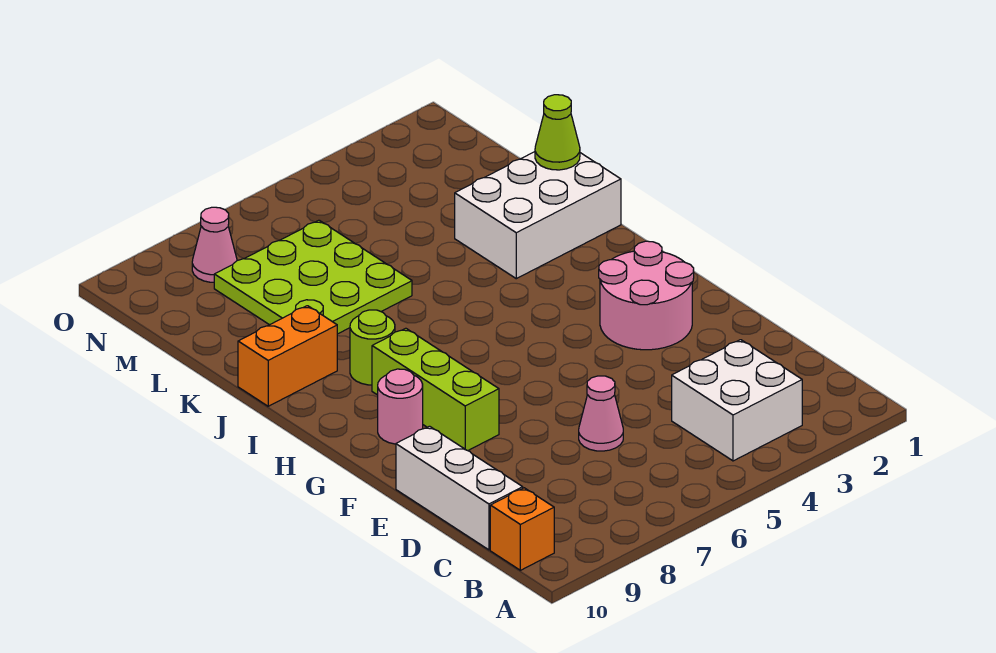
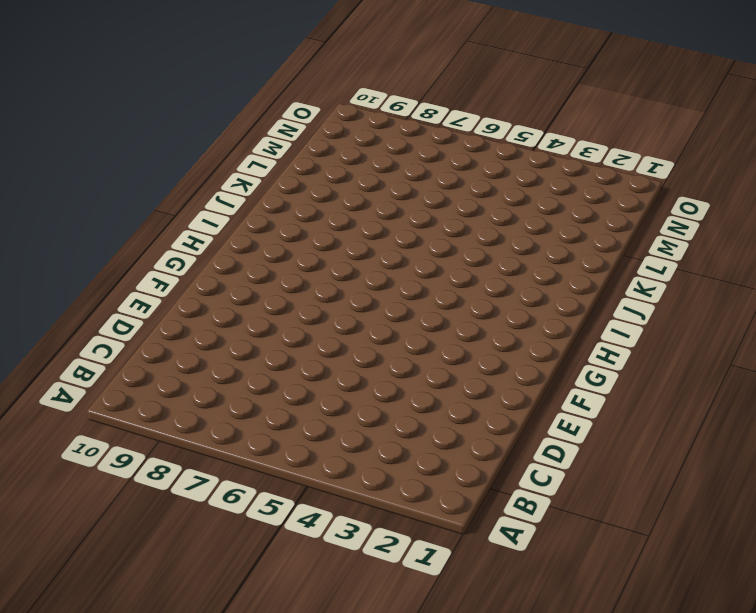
none -> white 2x2 brick [672,340,802,461]
none -> orange 1x1 brick [490,488,554,570]
none -> white 1x3 brick [396,426,523,550]

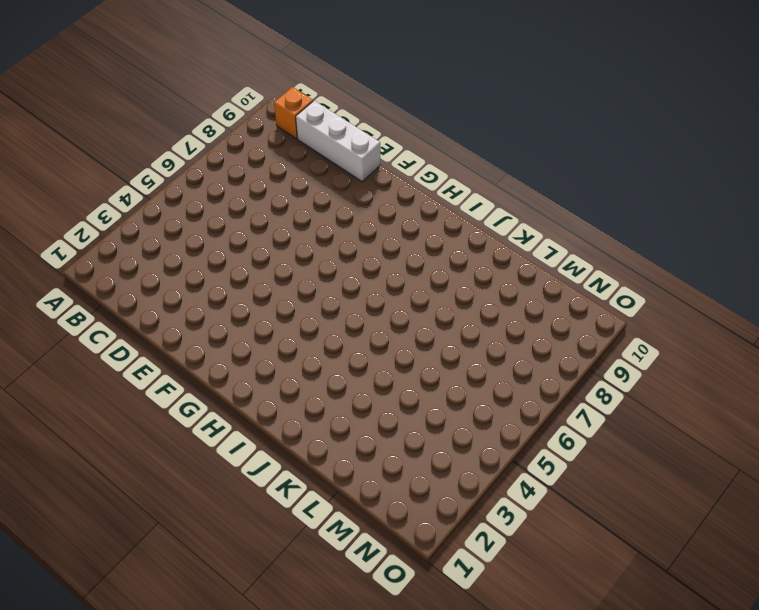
none -> white 2x2 brick [672,340,802,461]
none -> pink 1x1 cone [579,376,623,451]
none -> pink 2x2 round brick [599,241,694,350]

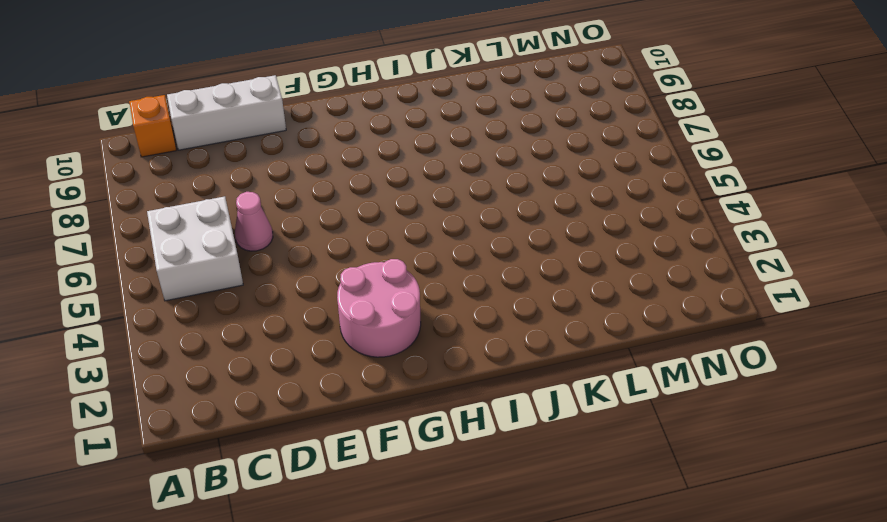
white 2x2 brick [147,196,243,301] -> white 2x2 brick moved to [672,340,802,461]
none -> lime 1x3 brick [372,328,499,451]
none -> pink 1x1 round brick [378,369,423,444]
none -> lime 1x1 round brick [350,310,395,385]

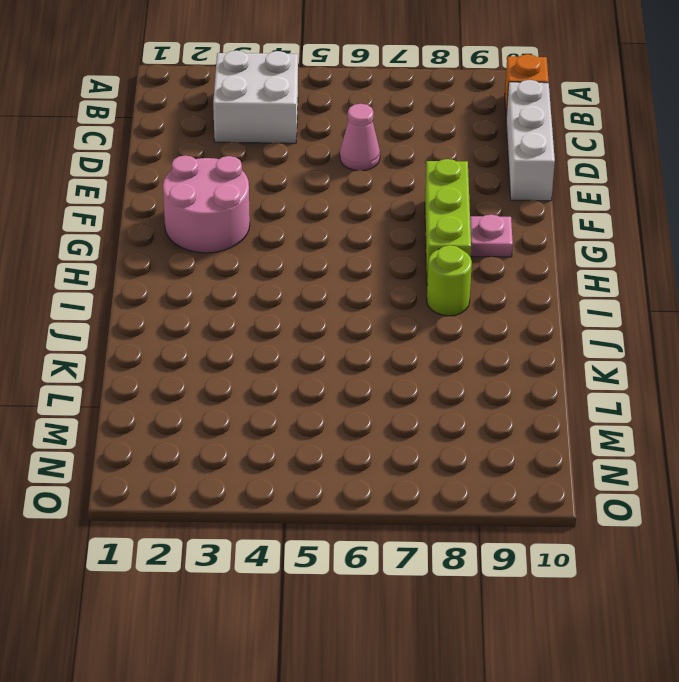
pink 1x1 plate [470,215,513,257] -> pink 1x1 round brick [378,369,423,444]
none -> white 2x3 brick [455,152,621,279]
none -> orange 1x2 brick [238,306,337,406]
none -> lime 3x3 plate [214,220,412,334]

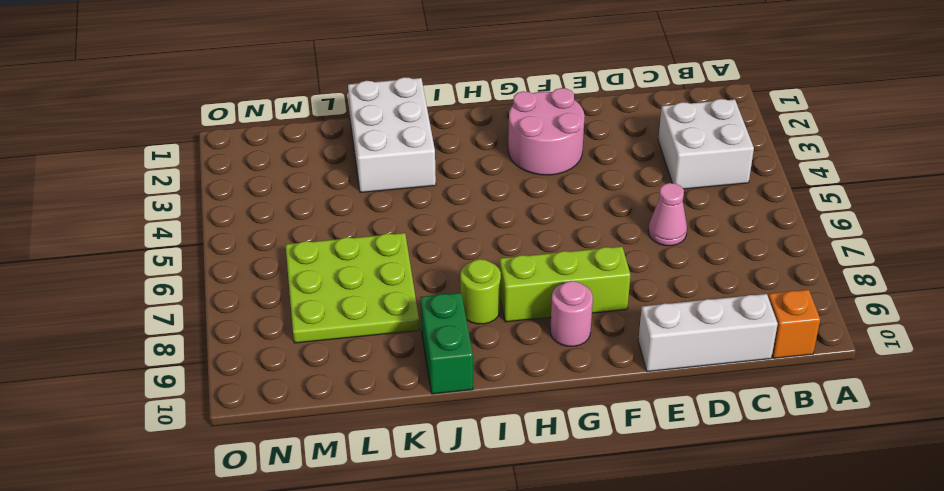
green 1x2 brick [421,293,473,394] -> orange 1x2 brick [238,306,337,406]
none -> pink 1x1 cone [192,207,237,282]
none -> lime 1x1 cone [535,95,580,170]

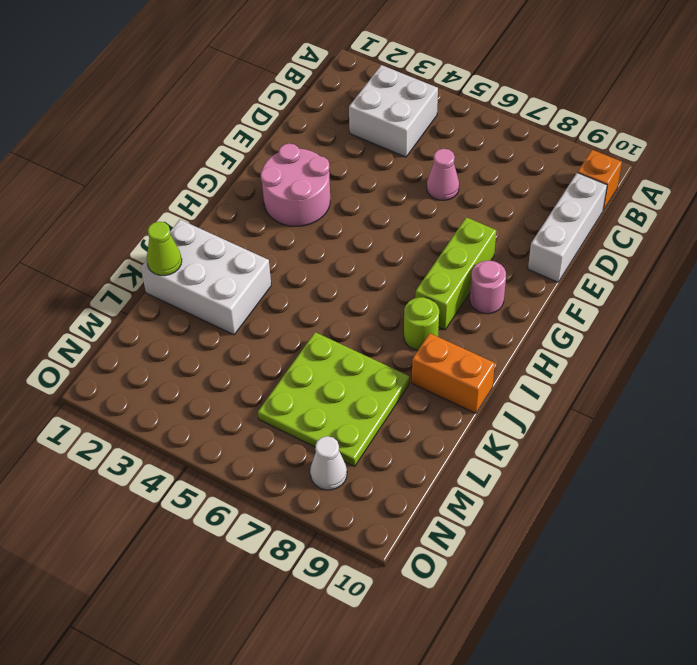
white 1x1 cone [310,436,347,490] -> pink 1x1 cone [192,207,237,282]

